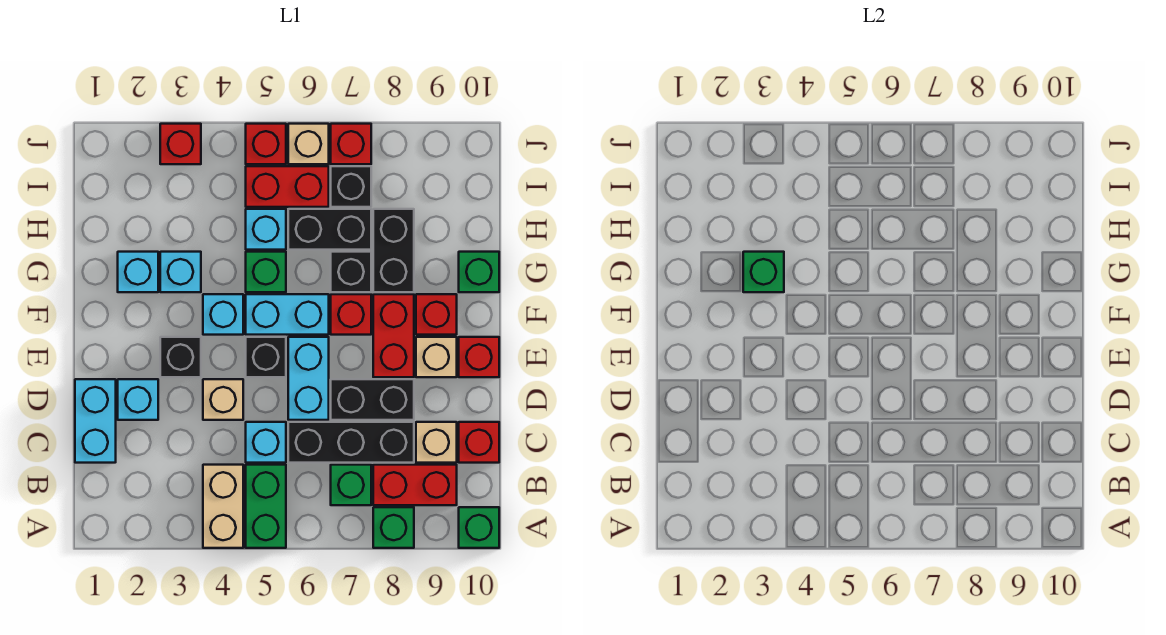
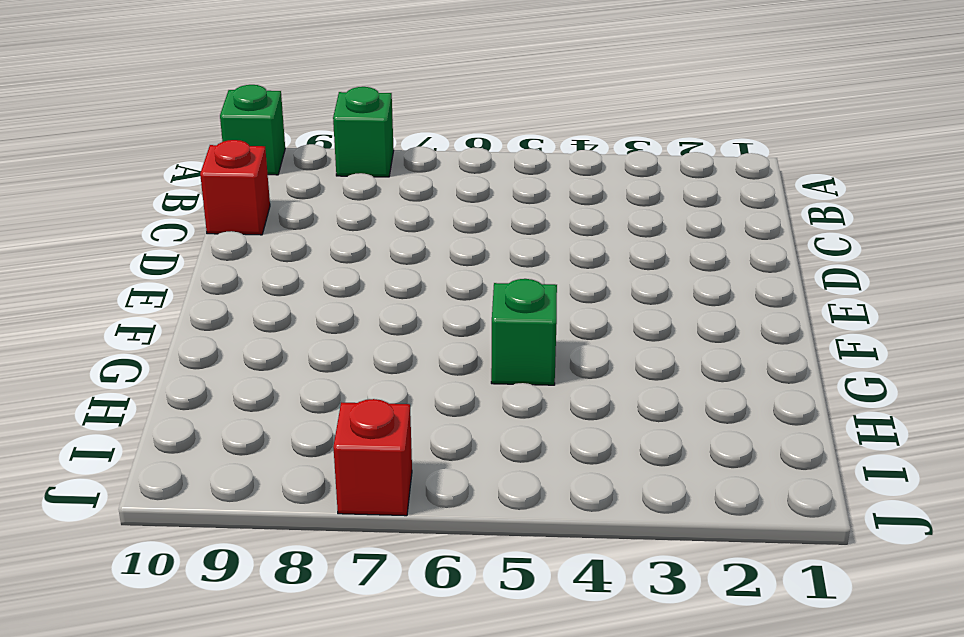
none -> tan 1x2 brick [203,465,243,548]
none -> green 1x2 brick [246,465,286,548]
none -> green 1x1 brick [331,465,371,505]
none -> red 1x2 brick [373,465,457,505]

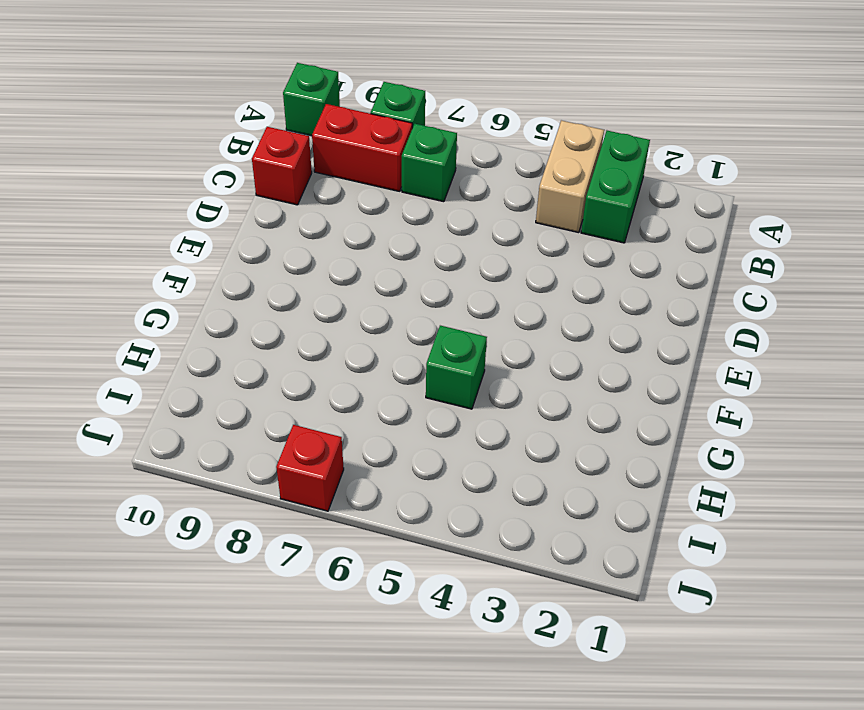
green 1x2 brick [581,131,650,243] -> green 1x2 brick moved to [246,465,286,548]
none -> cyan 1x2 brick [75,379,116,463]
none -> cyan 1x1 brick [246,422,286,463]
none -> black 1x3 brick [288,422,414,463]
none -> tan 1x1 brick [416,422,457,463]

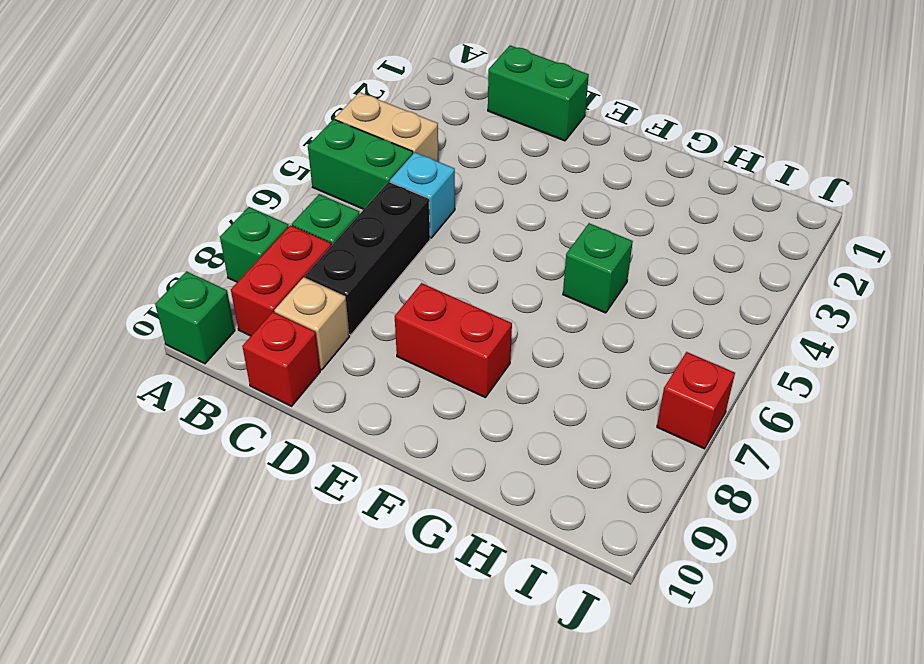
green 1x2 brick [488,45,589,141] -> cyan 1x2 brick [75,379,116,463]
none -> cyan 1x1 brick [118,379,158,420]
none -> tan 1x1 brick [203,379,243,420]
none -> cyan 1x2 brick [288,337,329,420]
none -> black 1x2 brick [331,379,414,420]

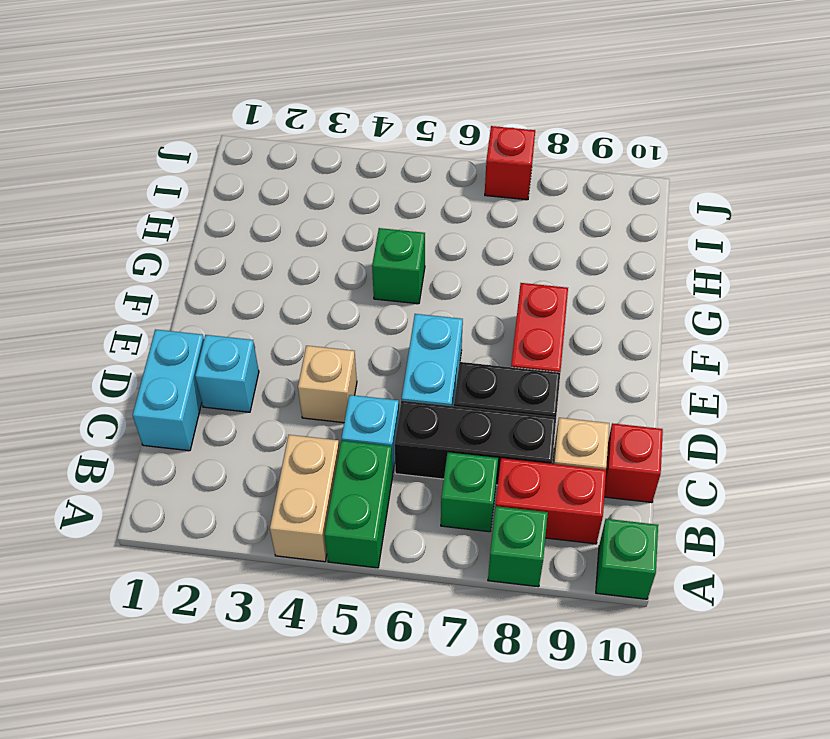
none -> black 1x1 brick [160,337,201,377]
none -> black 1x1 brick [246,337,286,377]
none -> tan 1x1 brick [416,337,457,377]
none -> red 1x1 brick [459,337,499,377]

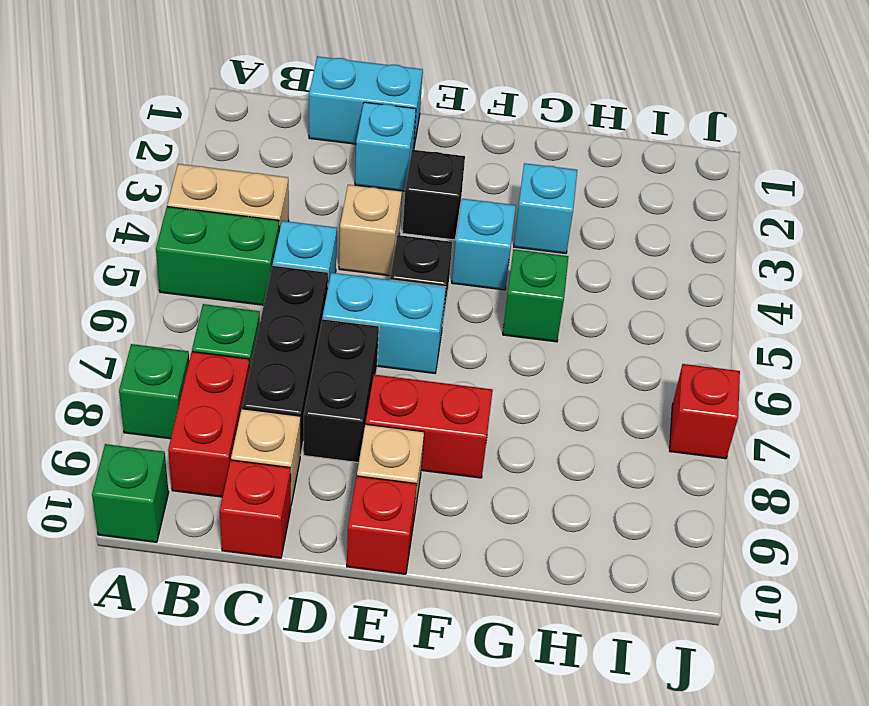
none -> cyan 1x2 brick [246,294,329,335]
none -> red 1x1 brick [331,294,371,335]
none -> red 1x1 brick [416,294,457,335]
none -> cyan 1x1 brick [118,252,158,292]

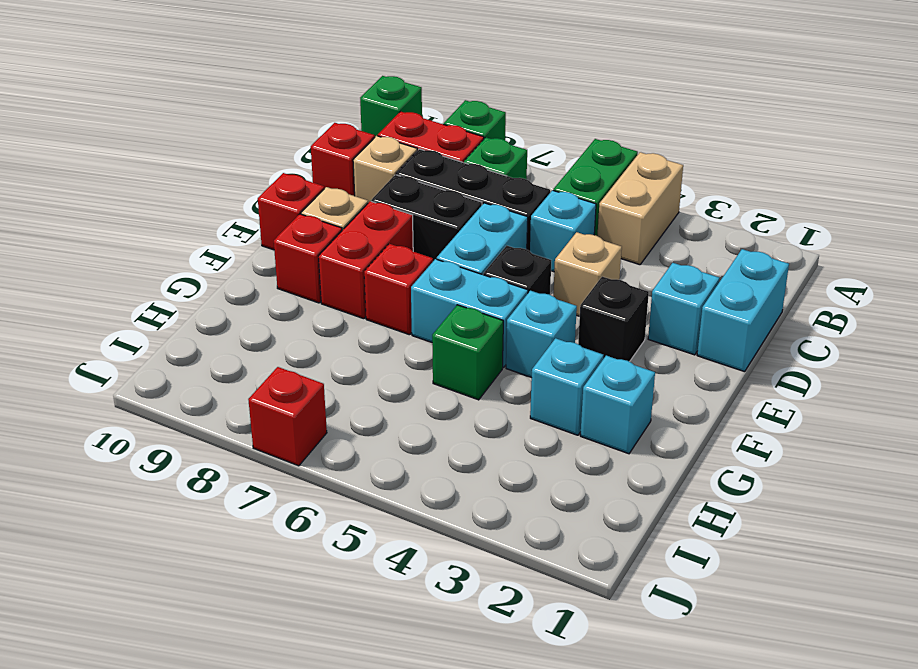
none -> black 1x1 brick [331,252,371,292]
none -> black 1x2 brick [373,209,414,292]
none -> green 1x1 brick [459,252,499,292]
none -> cyan 1x1 brick [246,209,286,250]

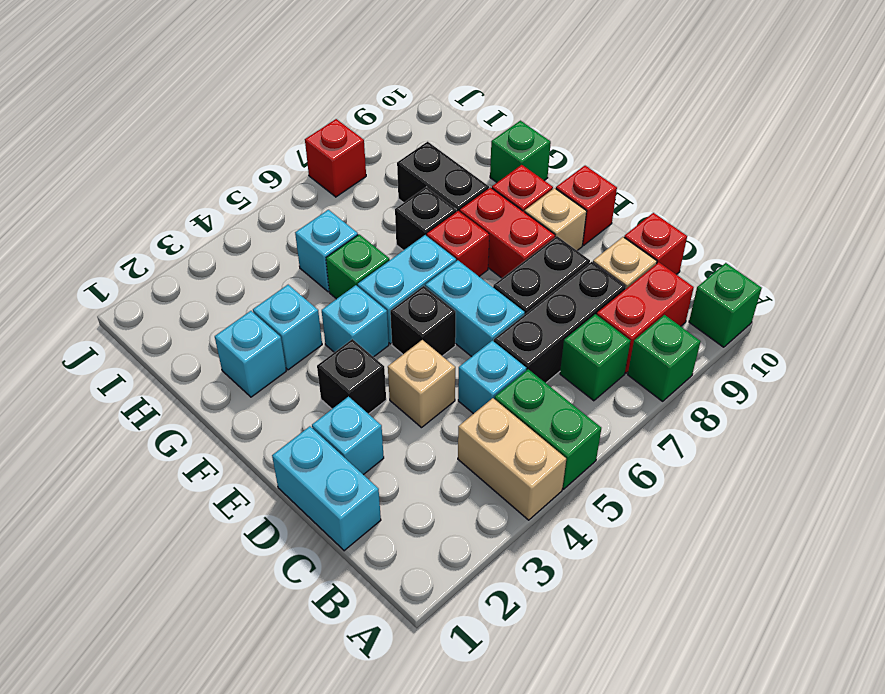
none -> black 1x2 brick [288,209,371,250]
none -> red 1x2 brick [246,166,329,207]
none -> black 1x1 brick [331,166,371,207]
none -> red 1x1 brick [160,124,201,164]

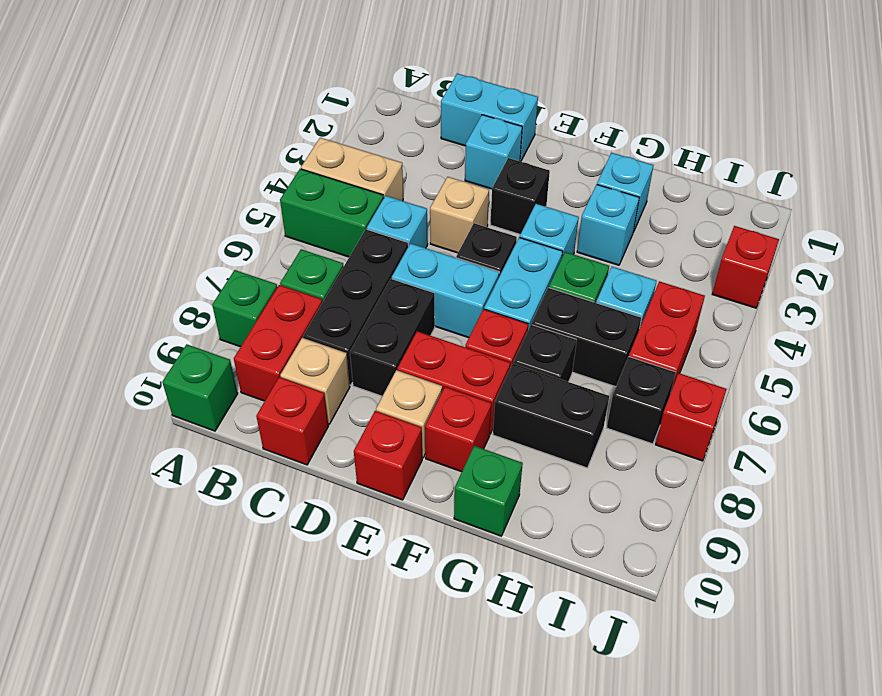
black 1x2 brick [532,288,641,387] -> black 1x2 brick turned to [288,209,371,250]
none -> red 1x1 brick [246,124,286,164]
none -> tan 1x1 brick [288,124,329,164]
none -> green 1x1 brick [743,252,784,292]

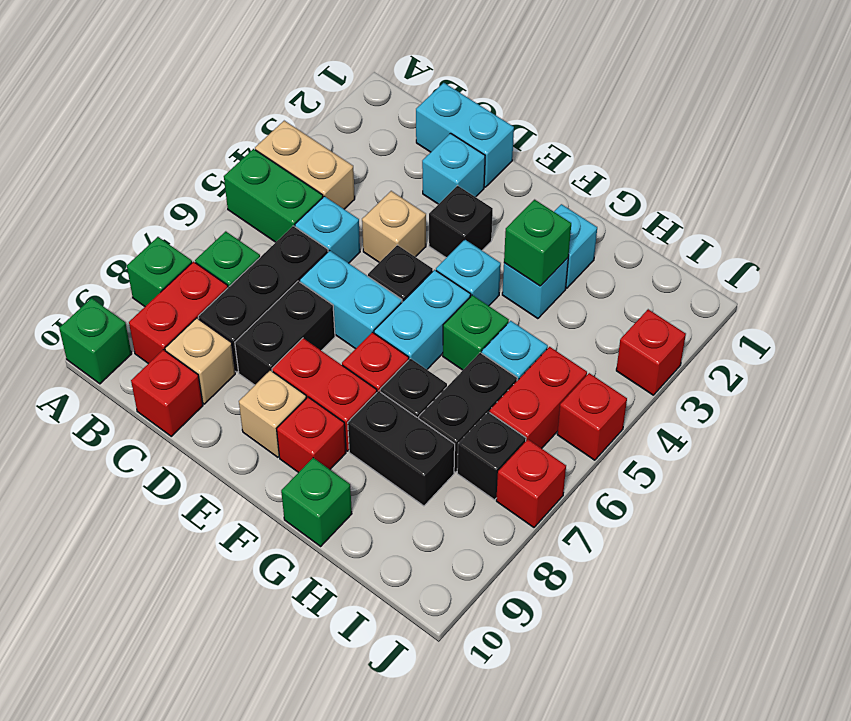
none -> red 1x1 brick [459,337,499,377]
none -> tan 1x1 brick [288,124,329,164]

